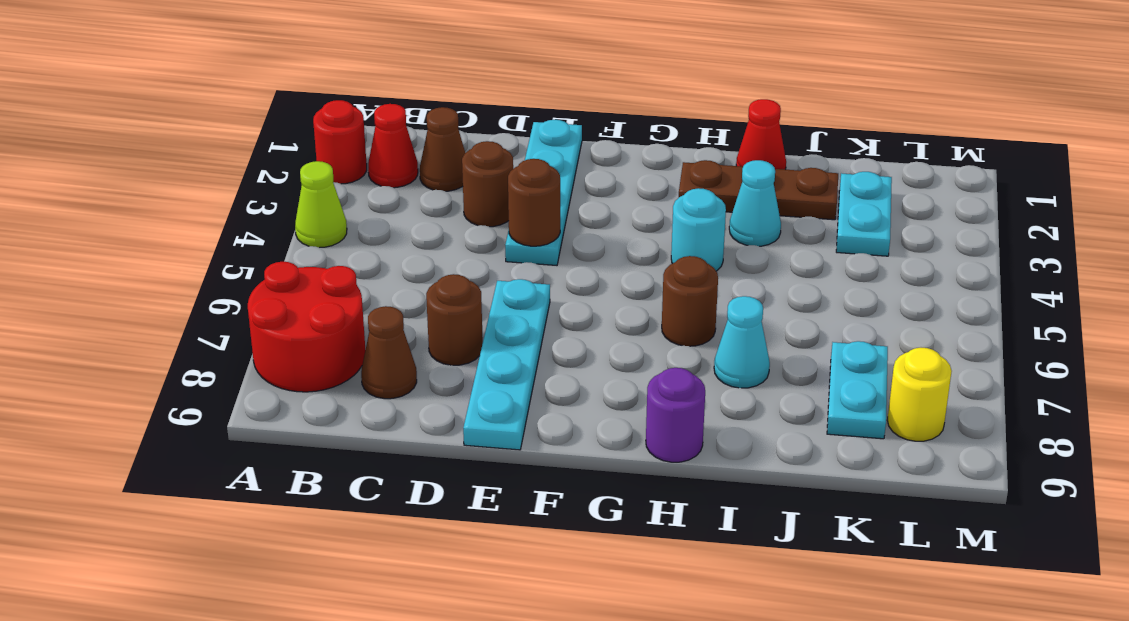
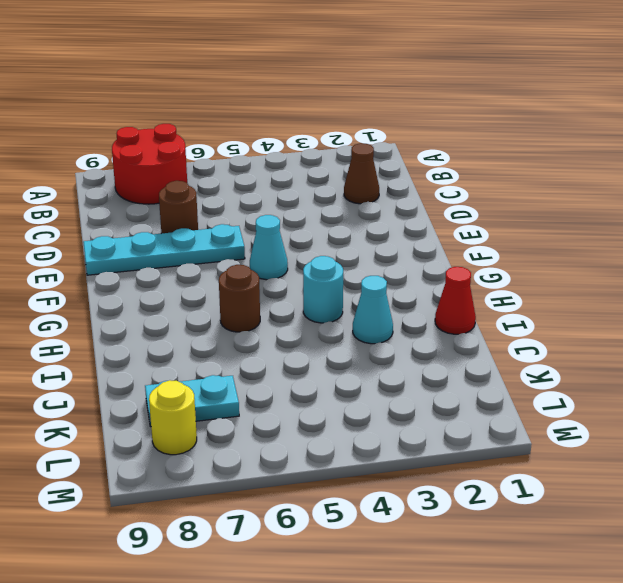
cyan 1x1 cone [250,215,288,280] -> cyan 1x1 cone moved to [714,296,770,388]
none -> red 1x1 round brick [313,100,367,184]
none -> lime 1x1 cone [295,161,347,248]
none -> red 1x1 cone [368,104,418,188]

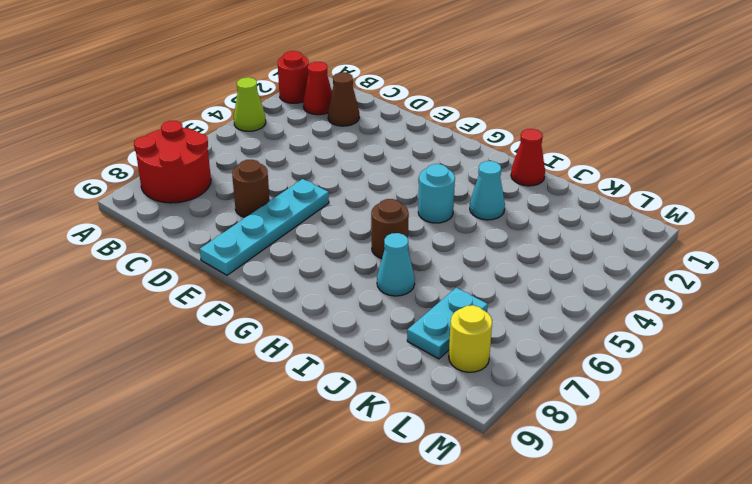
none -> brown 1x1 cone [361,306,417,399]
none -> brown 1x1 round brick [462,141,513,227]
none -> cyan 1x4 plate [505,120,582,265]

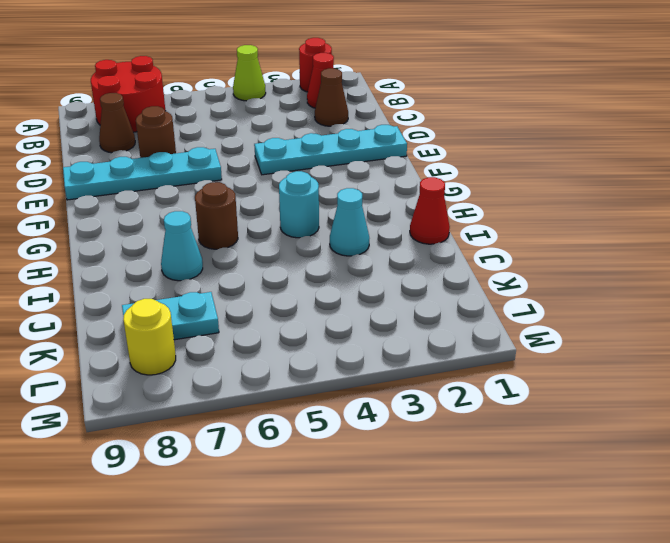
none -> brown 1x1 round brick [462,141,513,227]
none -> brown 1x3 plate [679,160,838,220]
none -> purple 1x1 round brick [646,368,705,462]

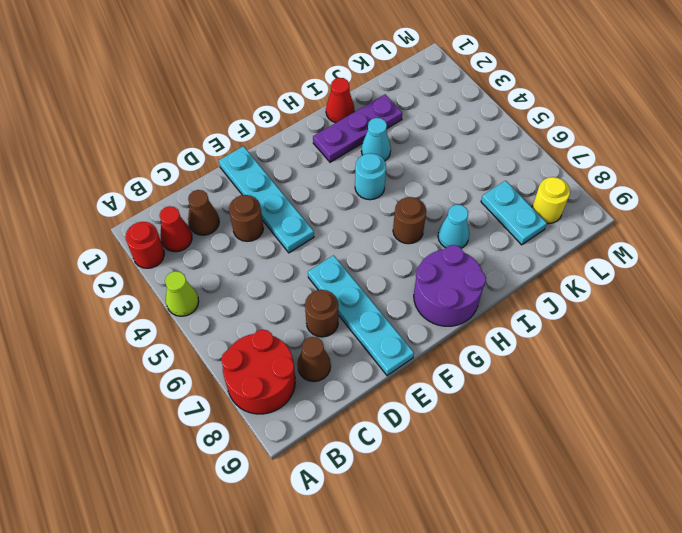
purple 2x2 round brick [414,245,486,326] -> purple 1x1 round brick [646,368,705,462]
purple 1x3 plate [313,95,402,162] -> brown 1x3 plate [679,160,838,220]
none -> cyan 1x2 plate [836,172,892,256]
none -> brown 1x1 round brick [508,159,560,246]

